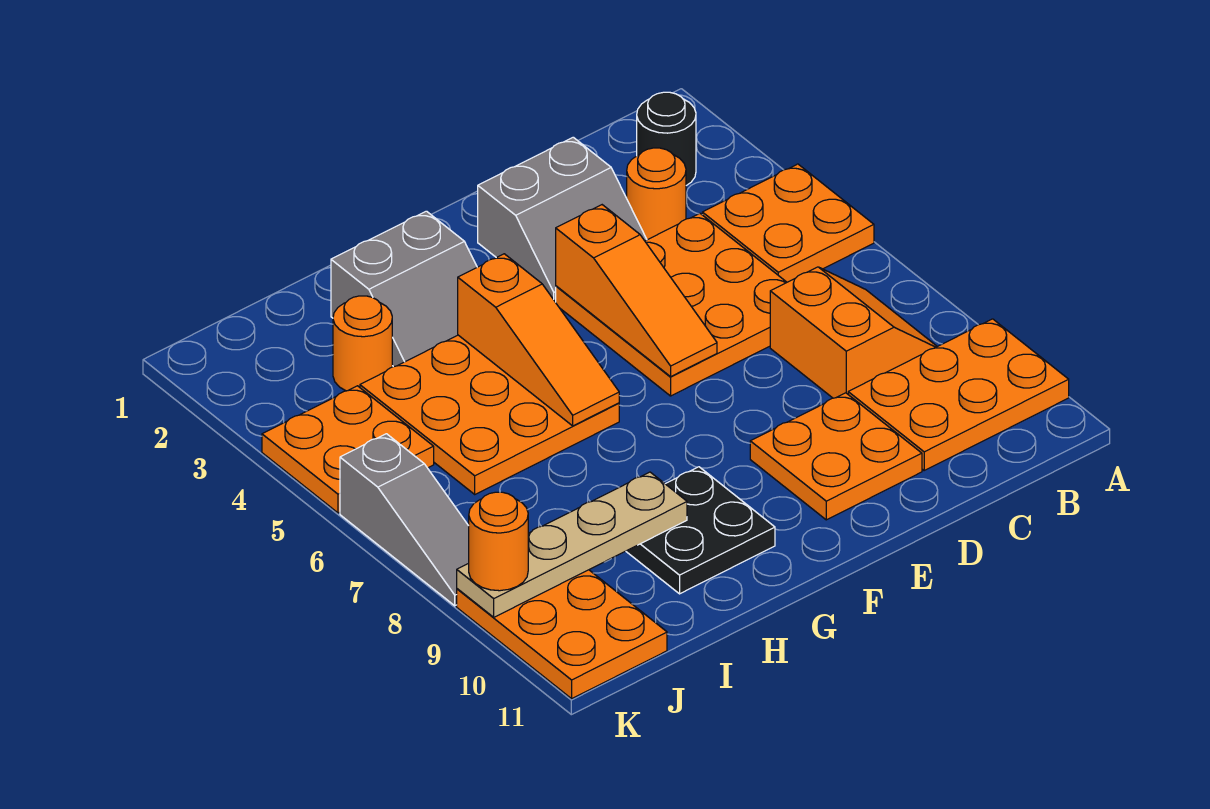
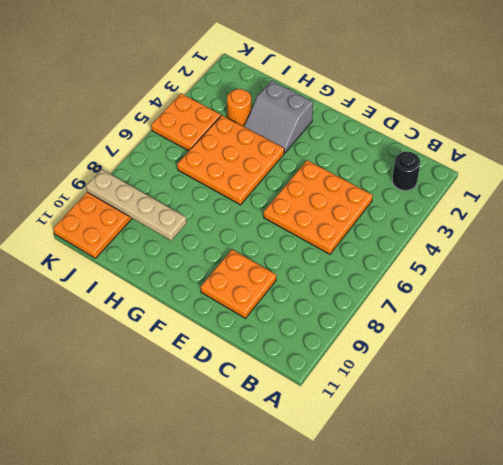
none -> orange 2x2 plate [702,164,874,282]
none -> orange 2x3 plate [848,319,1069,470]
none -> orange 2x2 slope [770,267,937,398]

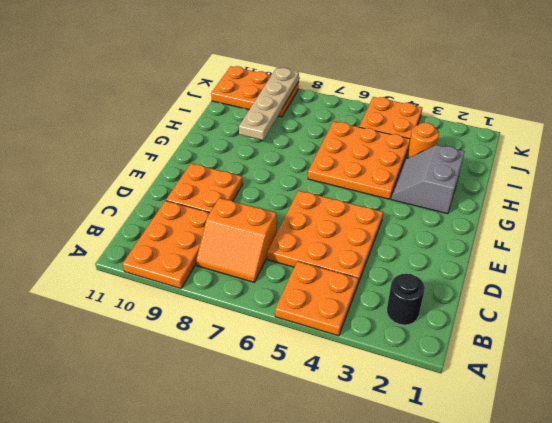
none -> orange 1x1 round brick [627,148,686,240]
none -> grey 2x2 slope [478,137,647,302]
none -> black 2x2 plate [626,467,775,594]

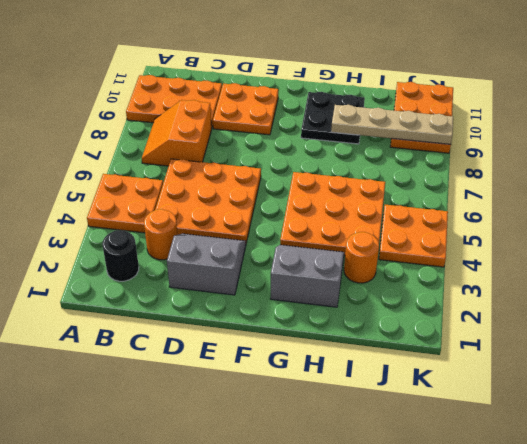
none -> grey 1x3 slope [340,434,469,606]
none -> orange 1x3 slope [556,205,717,377]
none -> orange 1x3 slope [458,254,619,426]

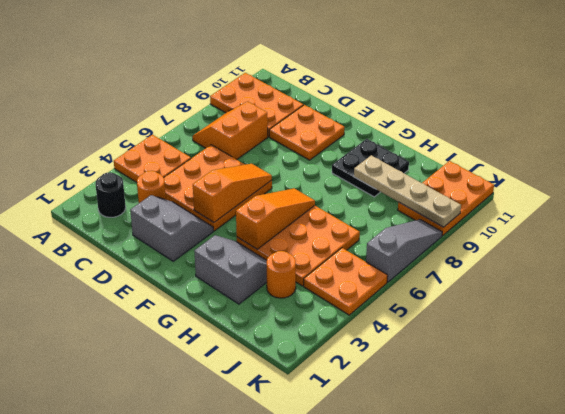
none -> orange 1x1 round brick [469,492,528,591]

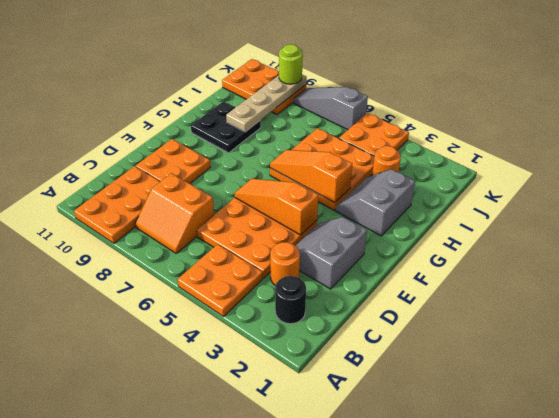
lime 1x1 round brick [279,44,303,84] -> orange 1x1 round brick [469,492,528,591]

